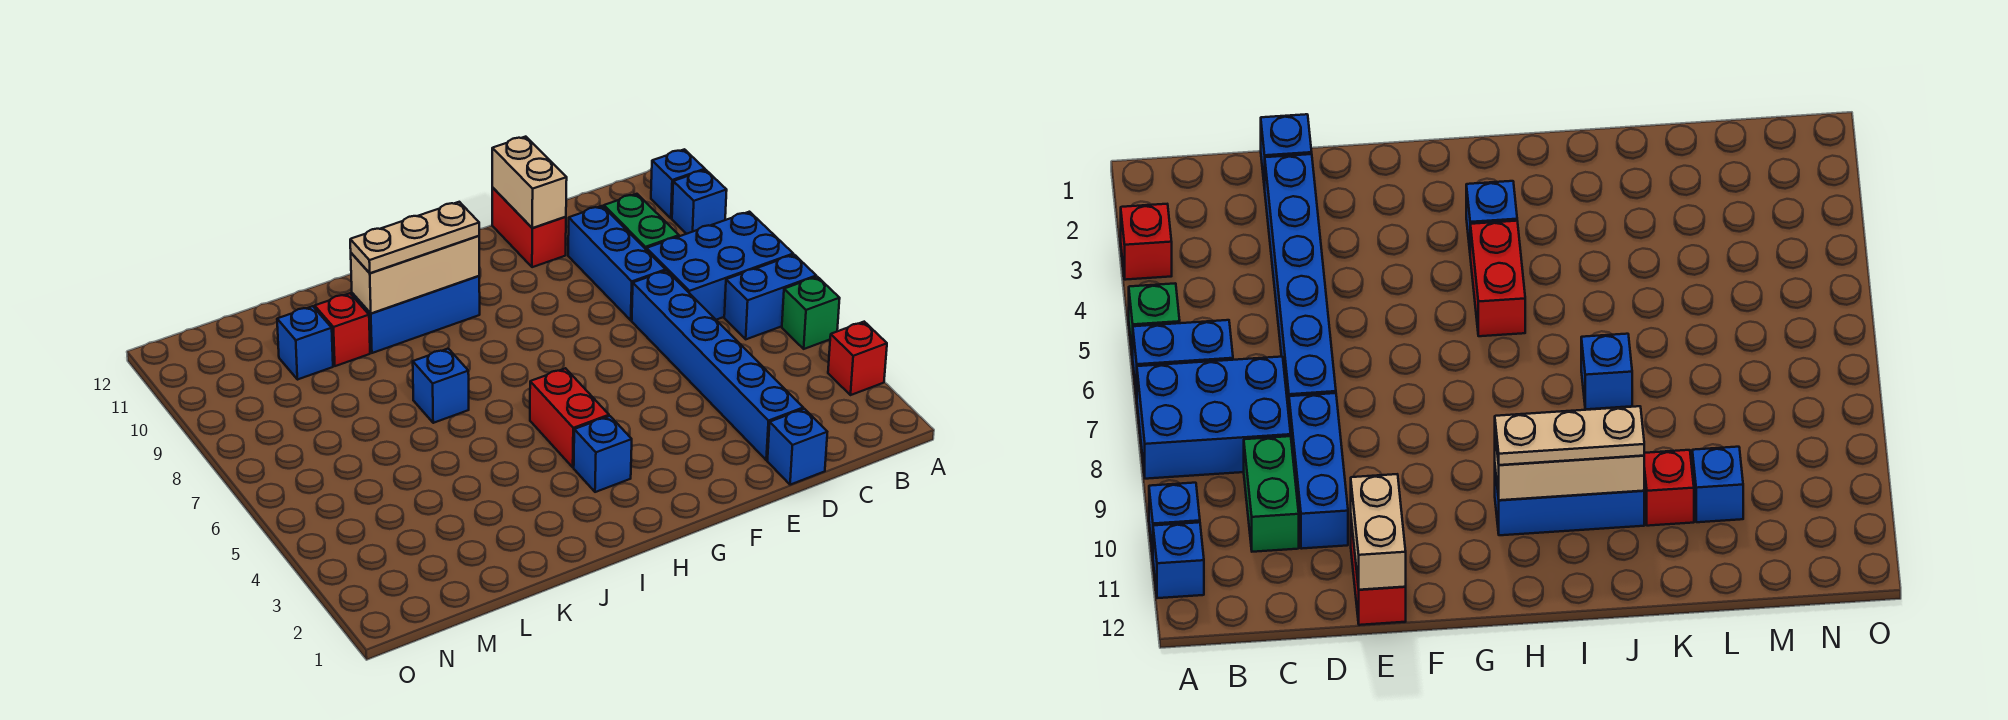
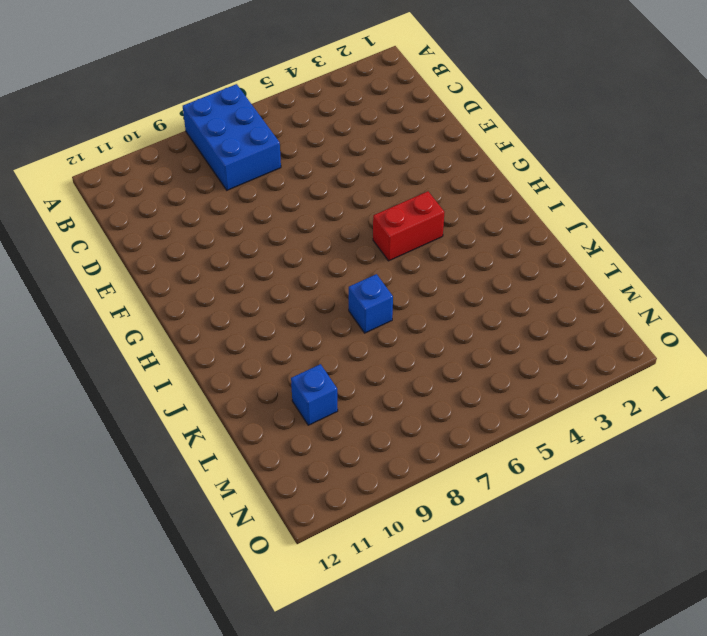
none -> red 1x1 brick [828,322,887,395]
none -> green 1x1 brick [782,277,840,349]
none -> blue 1x2 brick [724,255,816,339]

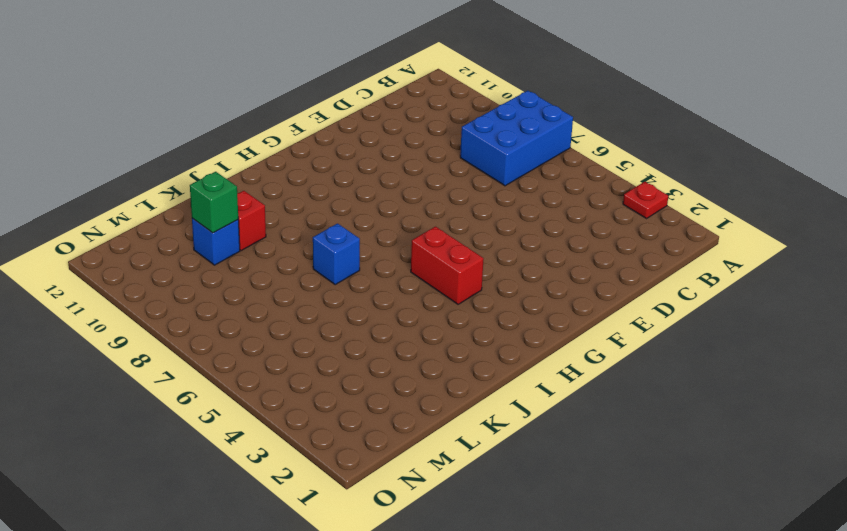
red 1x1 plate [623,182,668,218] -> red 1x1 brick [828,322,887,395]
green 1x1 brick [190,172,238,233] -> green 1x1 brick moved to [782,277,840,349]
none -> blue 1x2 brick [724,255,816,339]
none -> blue 1x1 brick [672,170,727,234]
none -> blue 1x1 brick [651,149,705,218]

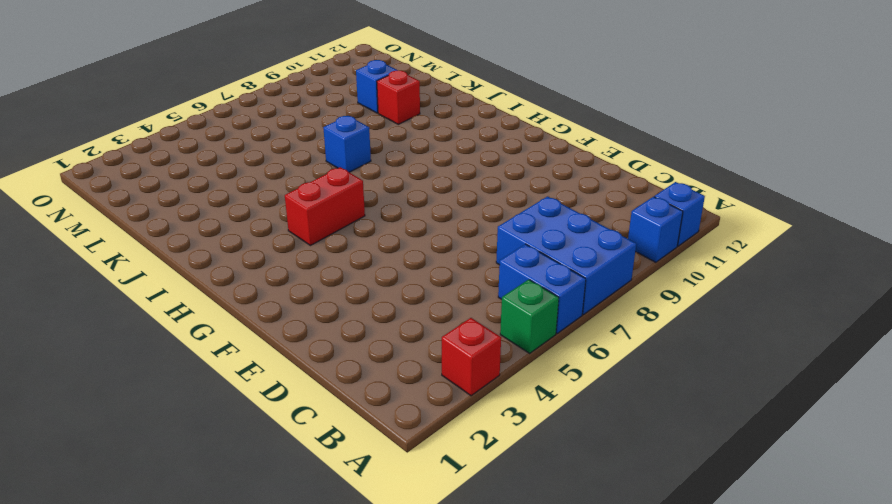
none -> green 1x2 brick [604,194,679,250]
none -> blue 1x1 brick [767,409,827,485]
none -> blue 1x6 brick [632,271,803,460]

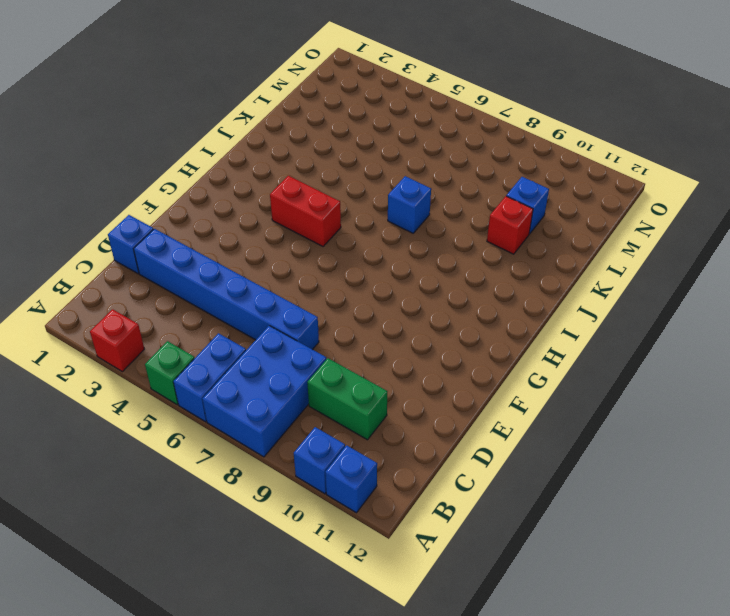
none -> blue 1x3 brick [568,206,666,320]
none -> red 1x2 brick [492,188,566,267]
none -> blue 1x1 brick [574,416,632,492]

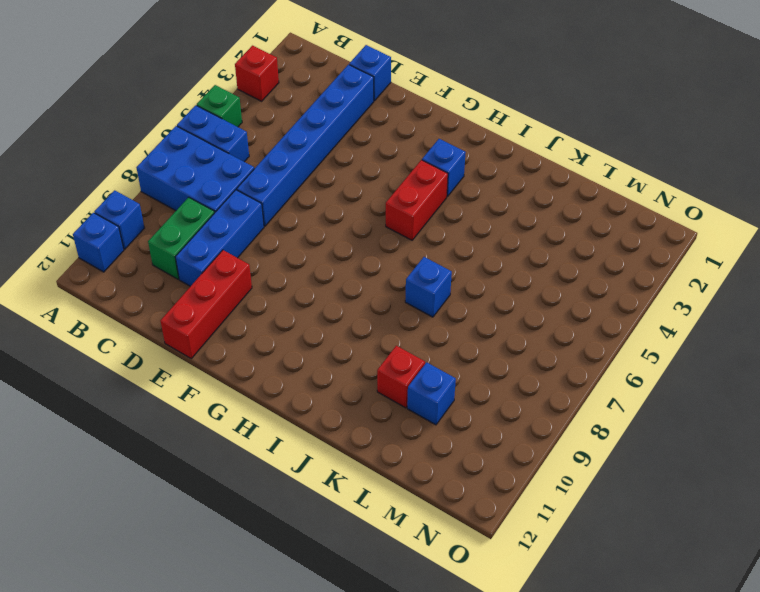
red 1x3 brick [160,250,252,358] -> red 1x2 brick [492,188,566,267]
none -> blue 1x3 brick [352,276,480,353]
none -> tan 1x2 brick [492,137,567,228]
none -> tan 1x3 brick [351,236,479,314]

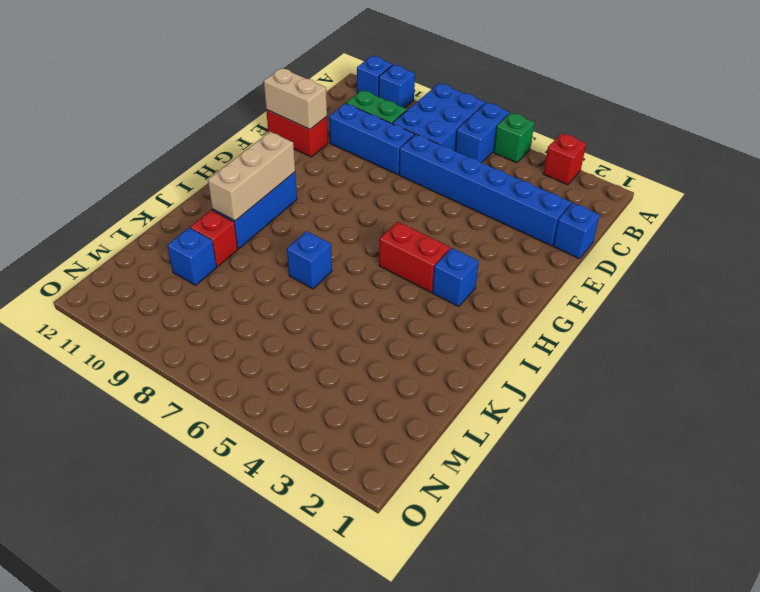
none -> tan 1x3 plate [350,202,479,273]

